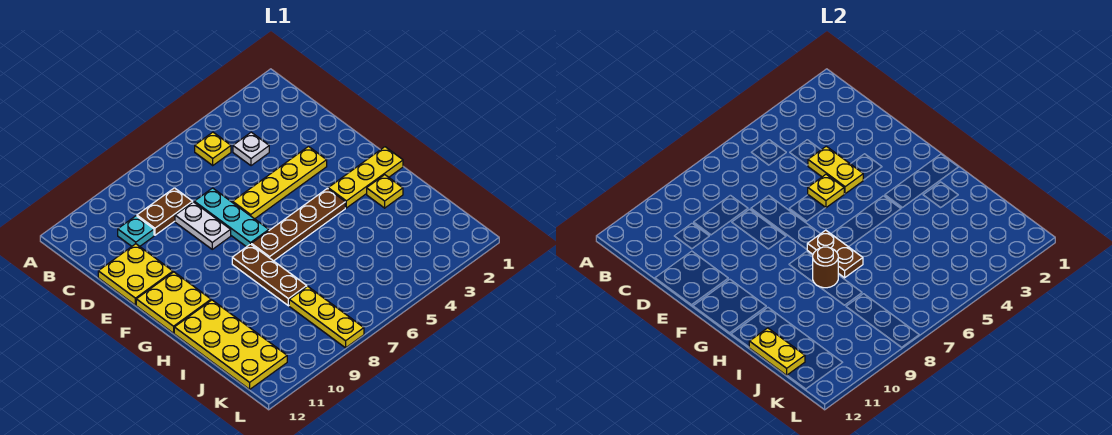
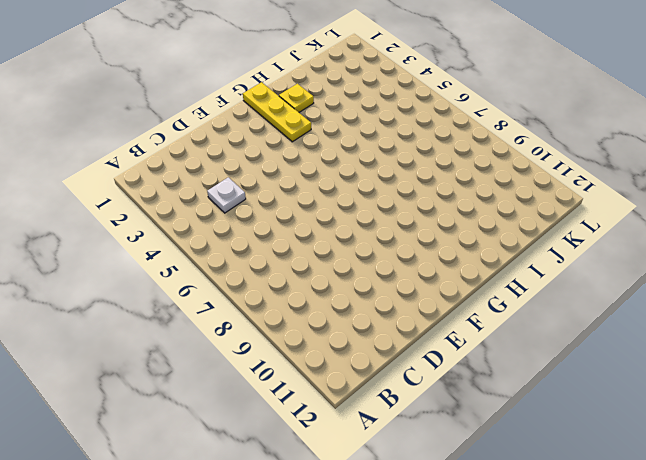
none -> yellow 1x1 plate [195,132,231,165]
none -> brown 1x2 plate [137,188,193,235]
none -> cyan 1x1 plate [118,216,154,246]

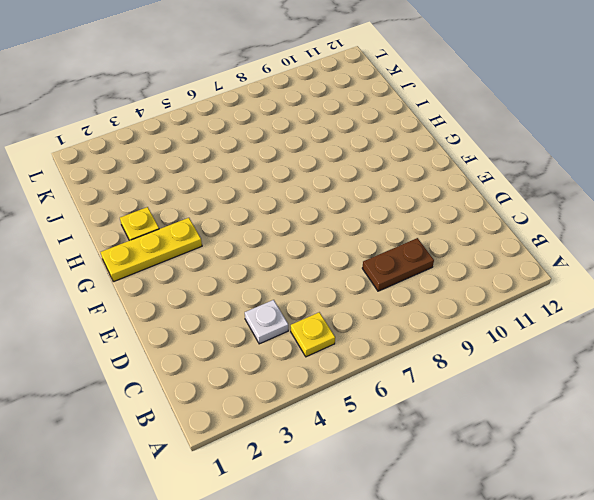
none -> cyan 1x1 plate [118,216,154,246]
none -> cyan 1x3 plate [194,188,269,247]
none -> white 1x2 plate [175,202,231,249]

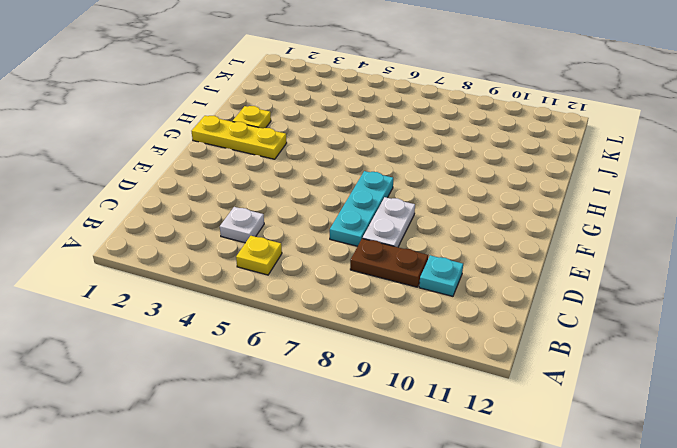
none -> yellow 2x2 plate [98,244,173,305]
none -> yellow 1x4 plate [233,147,327,219]
none -> yellow 2x2 plate [136,272,211,333]

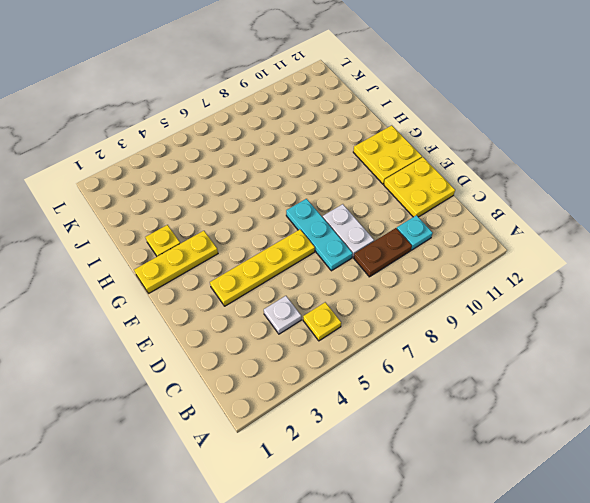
none -> brown 1x4 plate [251,188,345,261]
none -> brown 1x3 plate [232,244,307,306]
none -> yellow 2x4 plate [174,300,287,389]

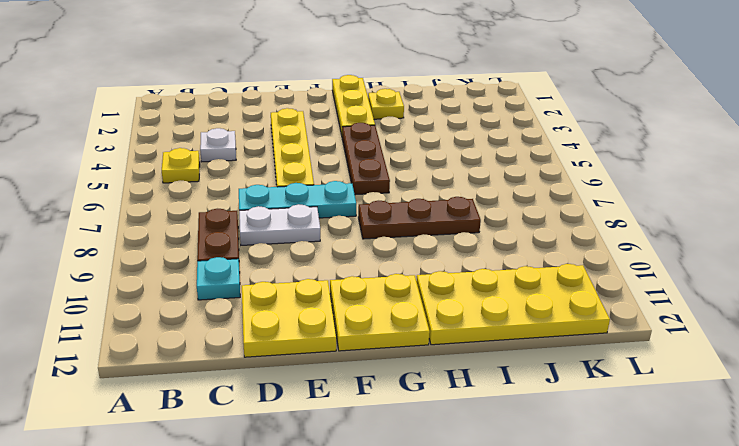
brown 1x3 plate [342,123,390,195] -> brown 1x4 plate [251,188,345,261]
none -> yellow 1x3 plate [289,286,364,348]
none -> yellow 1x2 plate [808,146,863,194]
none -> yellow 1x1 plate [808,174,844,208]

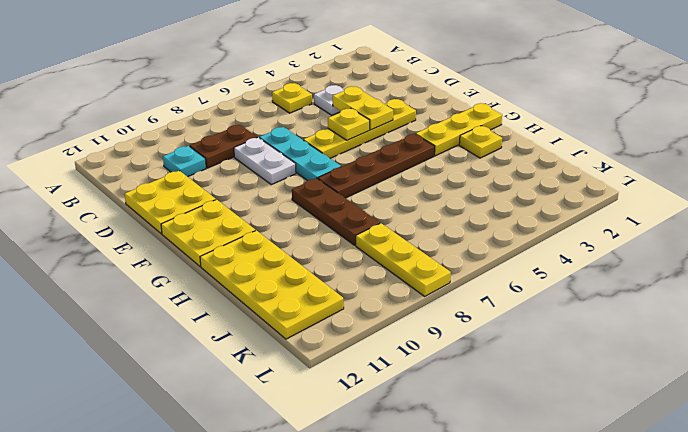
none -> brown 1x2 plate [807,230,863,278]
none -> brown 1x1 round brick [813,247,838,288]
none -> yellow 1x2 plate [749,328,805,375]

